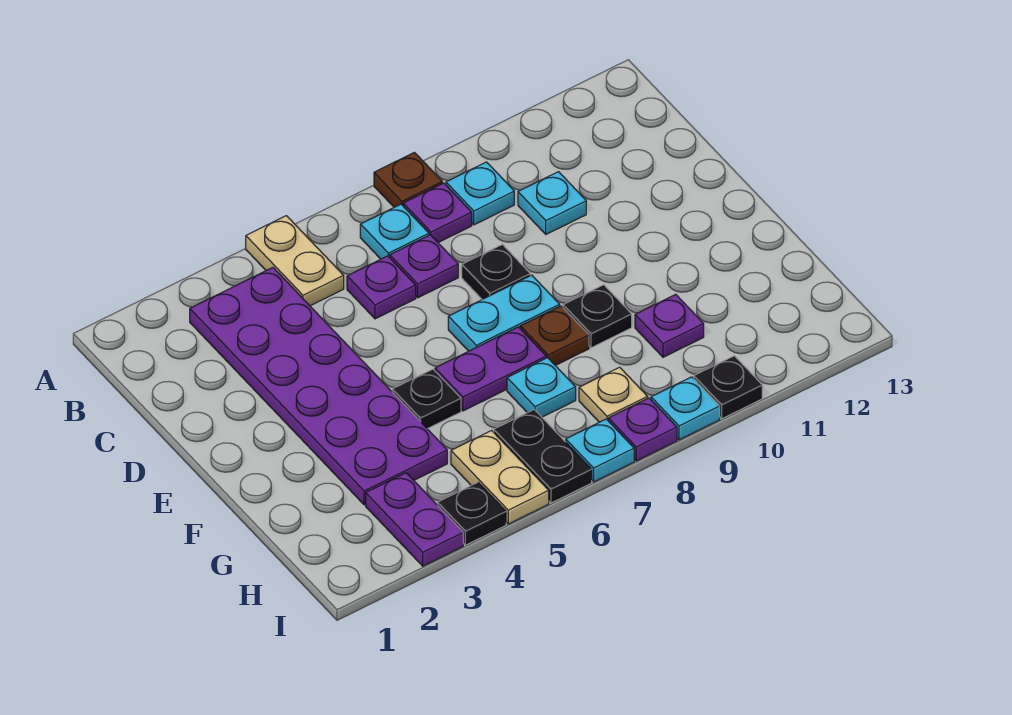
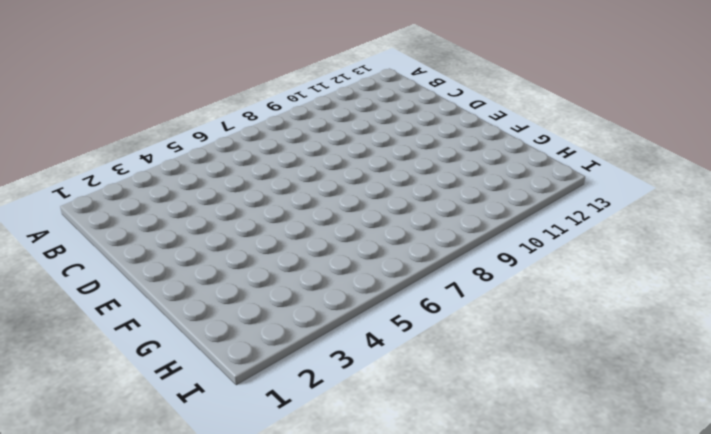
none -> tan 1x2 plate [246,216,344,306]
none -> brown 1x1 plate [374,152,442,207]
none -> purple 2x6 plate [190,268,447,505]

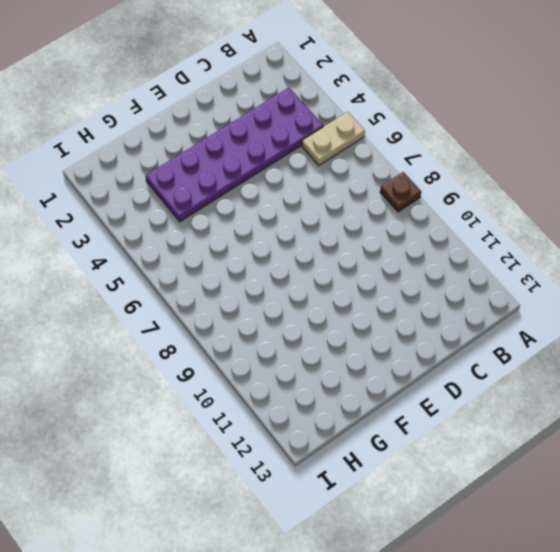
none -> cyan 1x1 plate [360,204,429,259]
none -> purple 1x1 plate [403,183,472,243]
none -> cyan 1x1 plate [446,162,514,225]

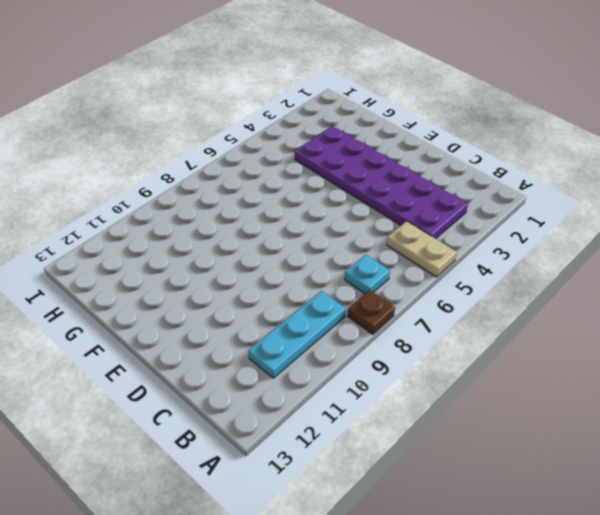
cyan 1x3 plate [248,291,346,378] -> cyan 1x1 plate [446,162,514,225]
none -> purple 1x1 plate [403,183,472,243]
none -> purple 1x1 plate [347,256,416,319]
none -> purple 1x1 plate [390,235,458,298]

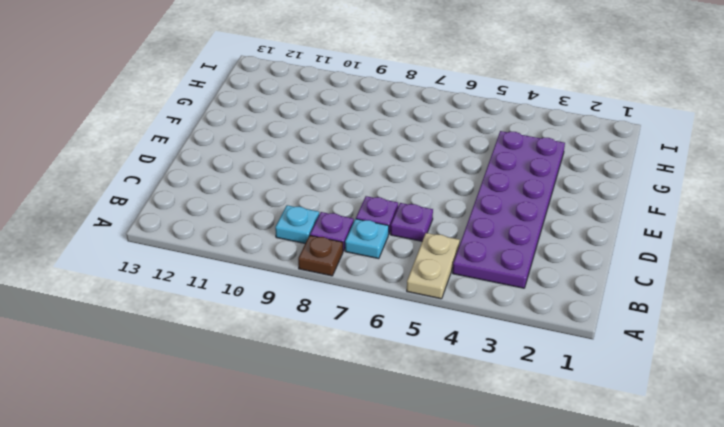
none -> cyan 1x1 plate [518,172,586,234]
none -> black 1x1 plate [462,245,530,299]
none -> cyan 1x2 plate [448,275,560,351]

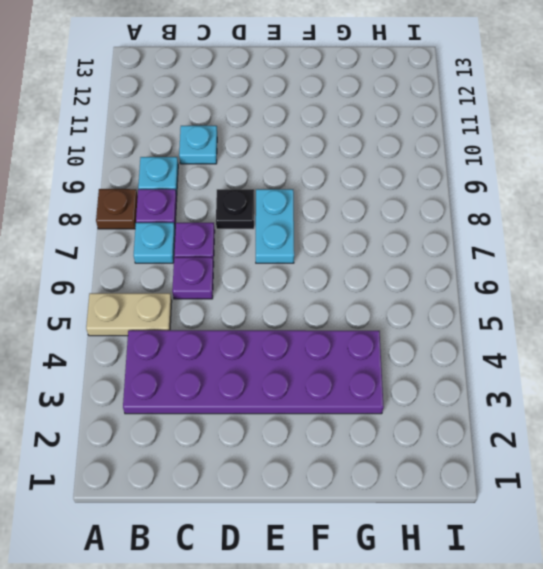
none -> black 1x1 plate [392,369,461,429]
none -> purple 1x2 plate [435,327,546,411]
none -> brown 1x1 plate [520,306,589,365]

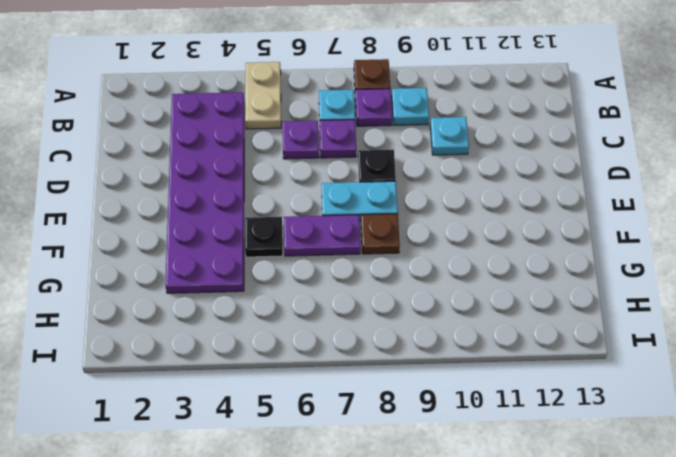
none -> black 1x1 plate [563,285,632,348]
none -> cyan 1x1 plate [507,358,576,417]
none -> purple 1x1 plate [635,294,704,357]

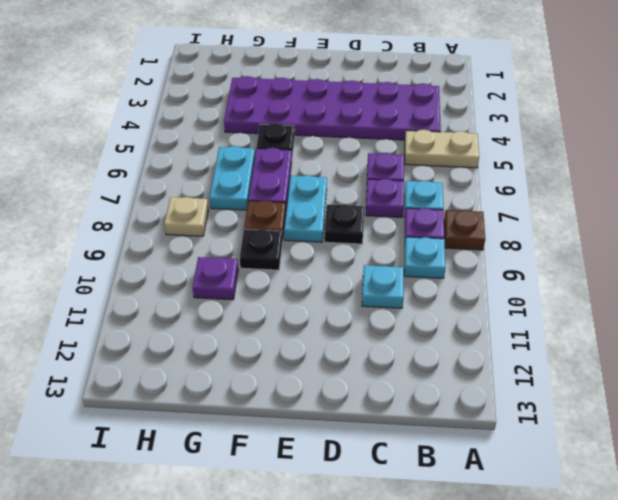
cyan 1x2 plate [210,146,255,210] -> cyan 1x1 plate [507,358,576,417]
none -> purple 1x2 plate [366,473,463,566]
none -> tan 1x2 plate [451,431,549,524]
none -> black 1x2 plate [494,410,592,503]

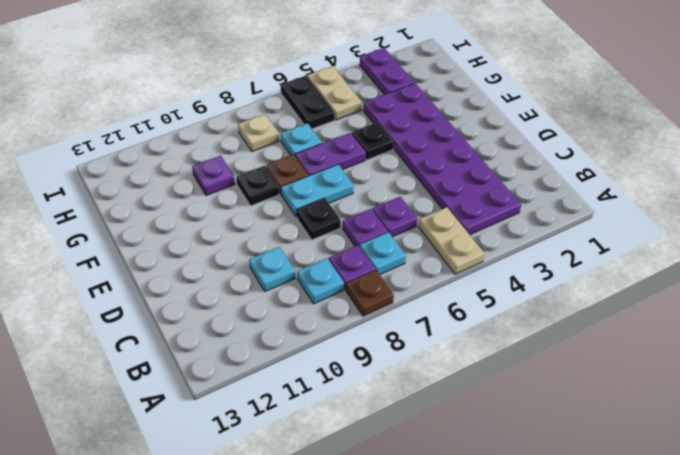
none -> black 1x1 plate [438,482,506,545]
none -> cyan 1x1 plate [566,419,634,482]
none -> purple 1x1 plate [608,398,677,461]

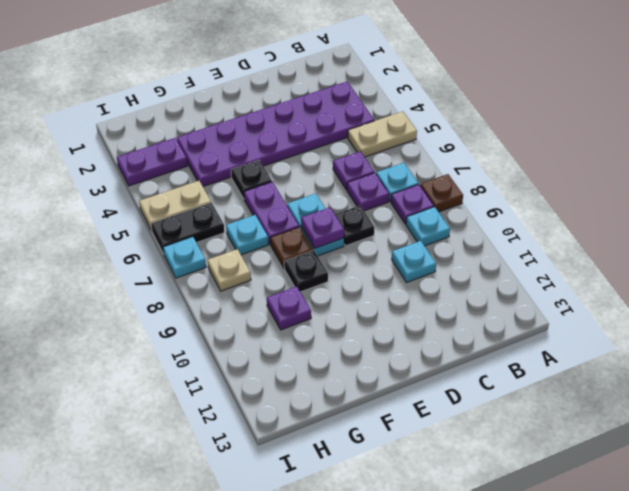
purple 1x1 plate [301,207,344,248] -> purple 1x1 plate moved to [608,398,677,461]
none -> black 1x1 plate [438,482,506,545]
none -> cyan 1x1 plate [651,377,720,440]
none -> black 1x1 plate [694,356,762,419]

